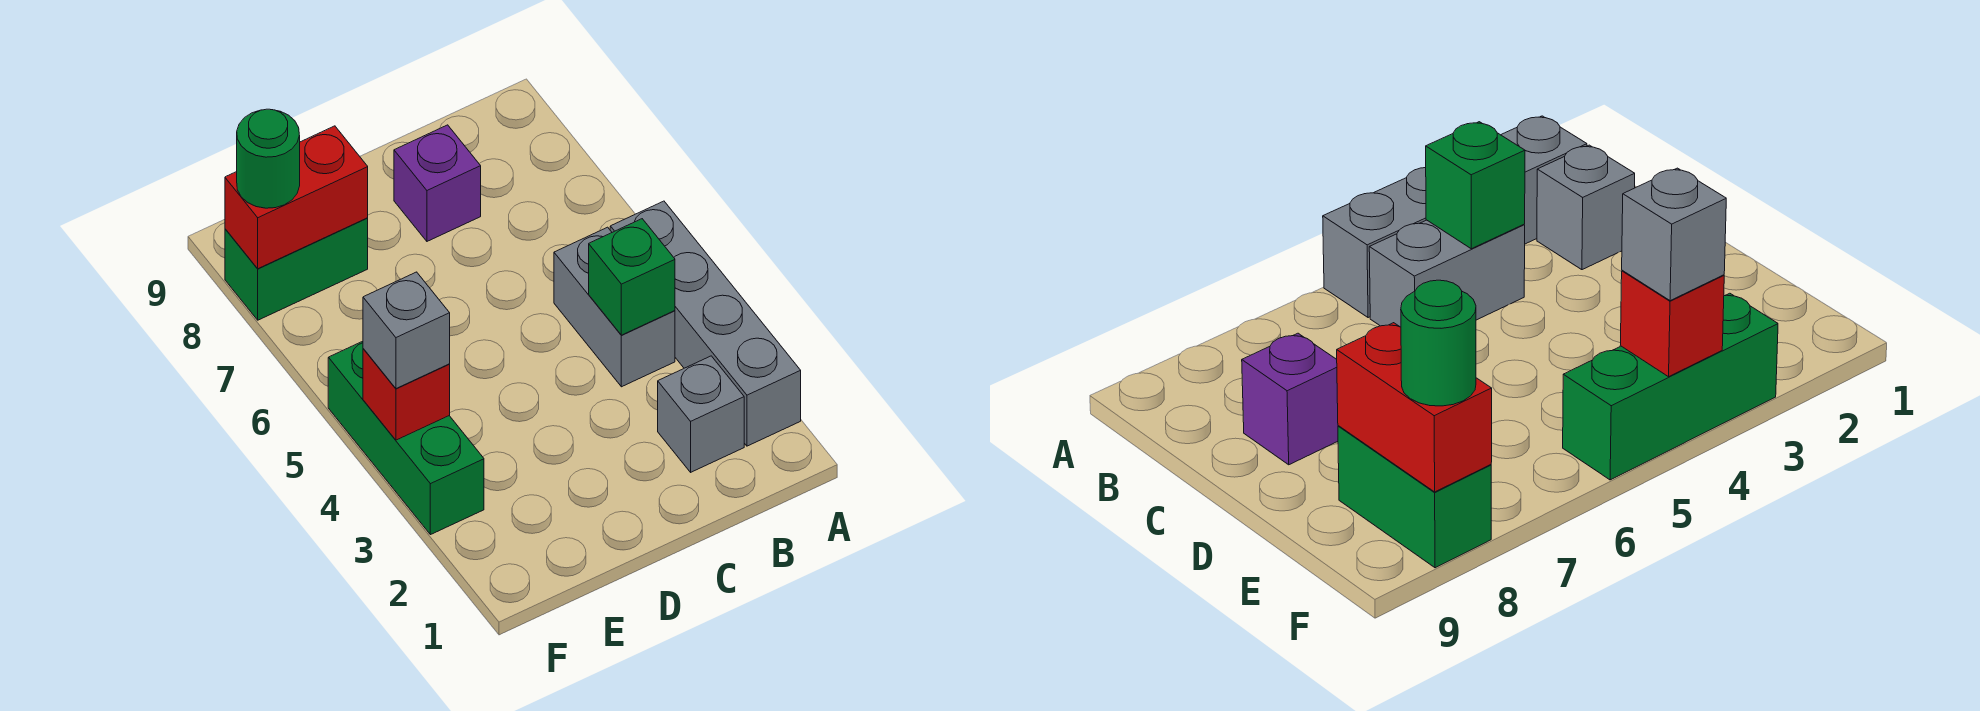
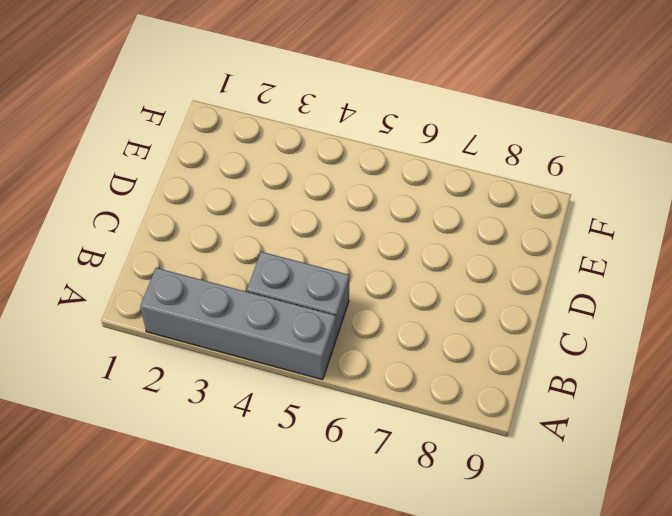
none -> grey 1x1 brick [658,356,744,472]
none -> purple 1x1 brick [394,125,481,241]

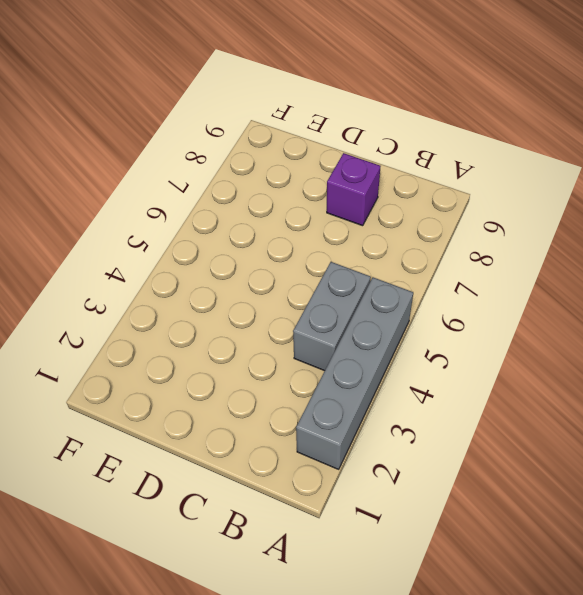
none -> grey 1x1 brick [658,356,744,472]
none -> green 1x2 brick [225,218,368,320]

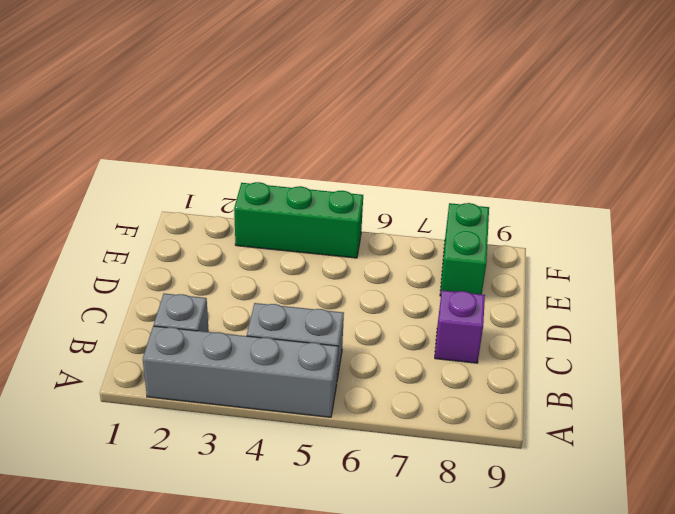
none -> green 1x1 brick [589,219,675,335]
none -> red 1x2 brick [225,126,368,269]

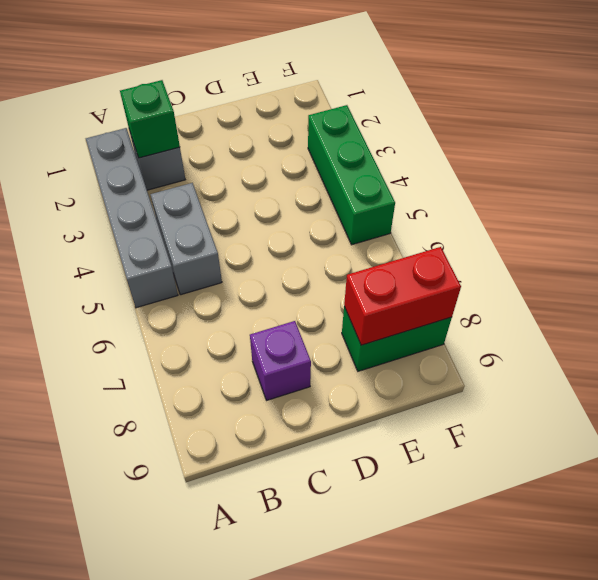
green 1x1 brick [120,80,180,158] -> green 1x1 brick moved to [589,219,675,335]
none -> red 1x1 brick [363,349,450,440]
none -> grey 1x1 brick [363,272,450,389]

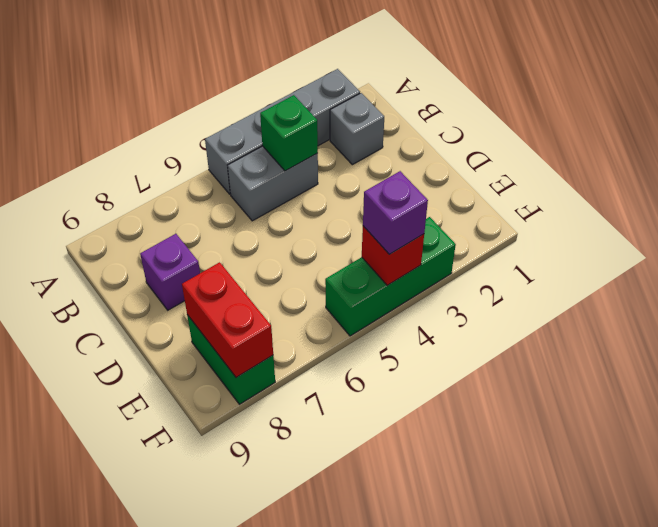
purple 1x1 brick [363,171,428,254] -> grey 1x1 brick [363,272,450,389]
none -> green 1x1 round brick [237,109,300,208]

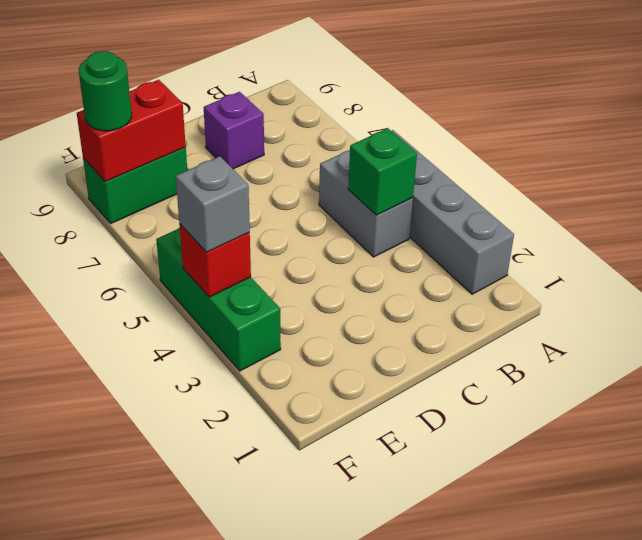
none -> grey 1x1 brick [658,356,744,472]

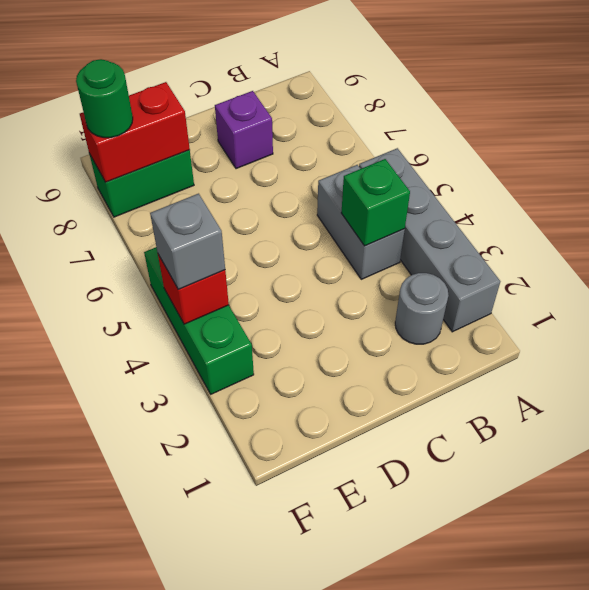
grey 1x1 round brick [395,273,449,344] -> grey 1x1 brick [658,356,744,472]

